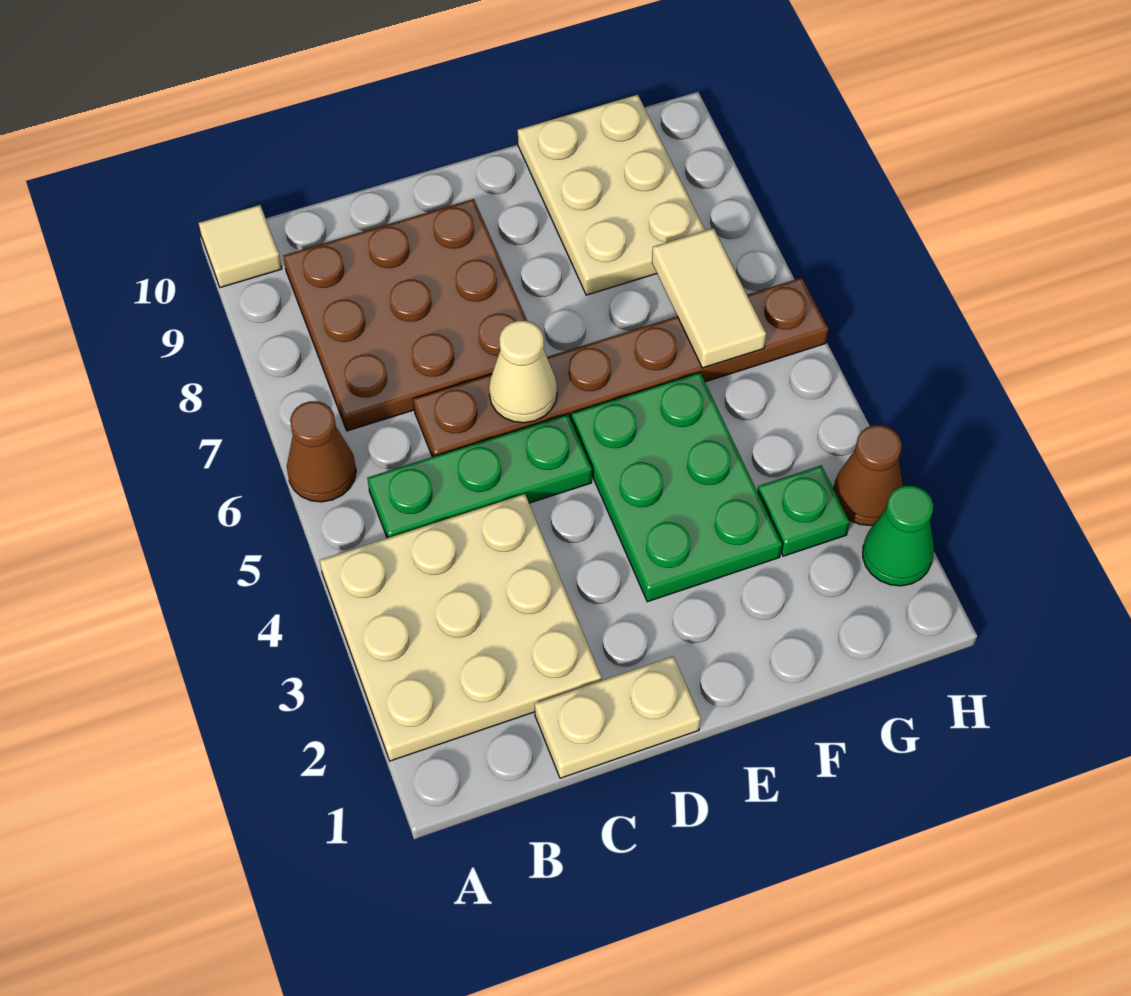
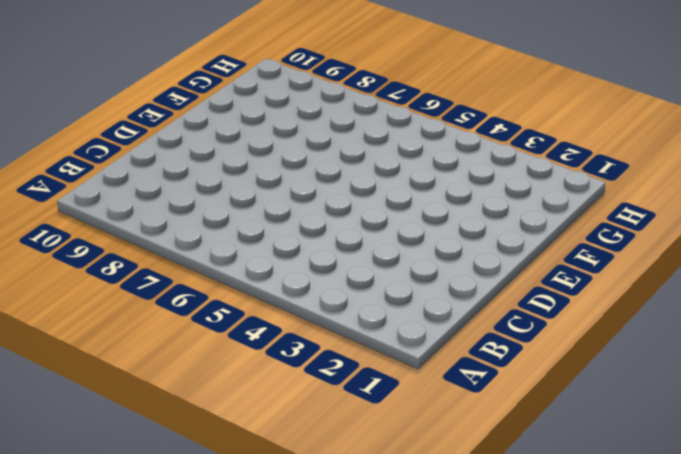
none -> tan 3x3 plate [320,494,602,761]
none -> brown 1x1 cone [287,401,356,502]
none -> tan 1x1 tile [199,205,282,288]

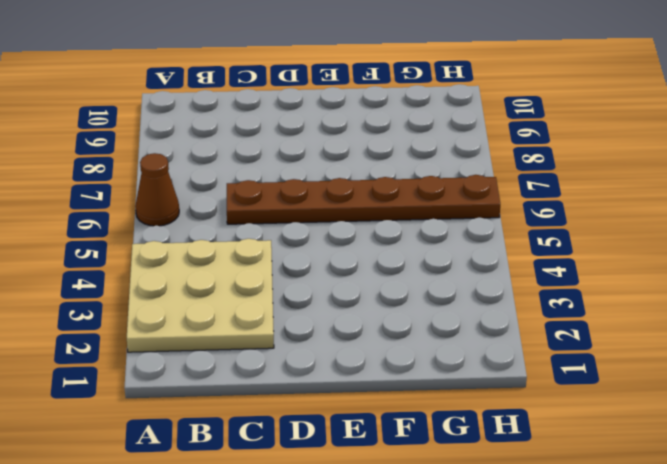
none -> tan 1x1 tile [199,205,282,288]
none -> green 1x3 plate [367,414,592,538]
none -> brown 3x3 plate [283,199,527,431]

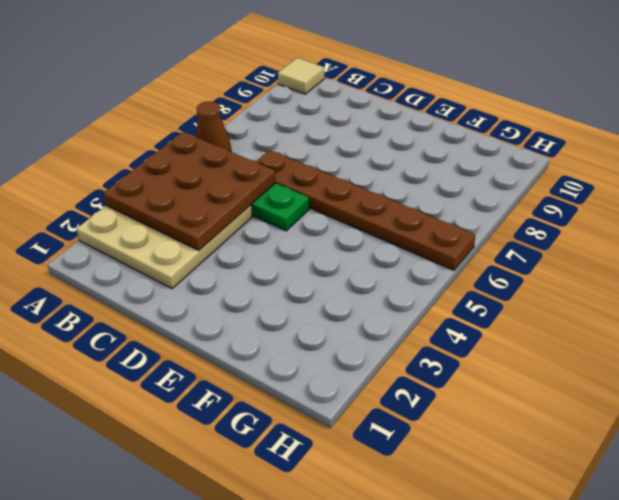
brown 3x3 plate [103,132,276,250] -> brown 3x3 plate moved to [283,199,527,431]
none -> tan 1x2 plate [535,656,701,778]
none -> green 2x3 plate [571,372,782,602]
none -> tan 2x3 plate [518,95,705,295]

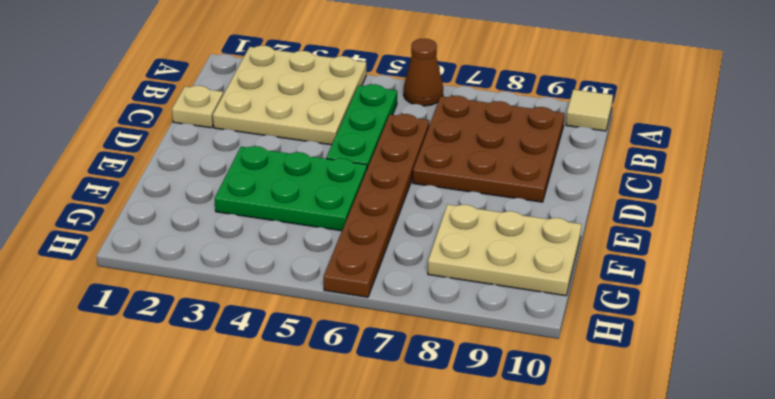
tan 1x1 plate [172,86,223,128] -> tan 1x2 plate [535,656,701,778]
none -> green 1x1 plate [757,465,850,556]
none -> green 1x1 cone [863,486,934,586]
none -> brown 1x1 cone [834,425,903,526]

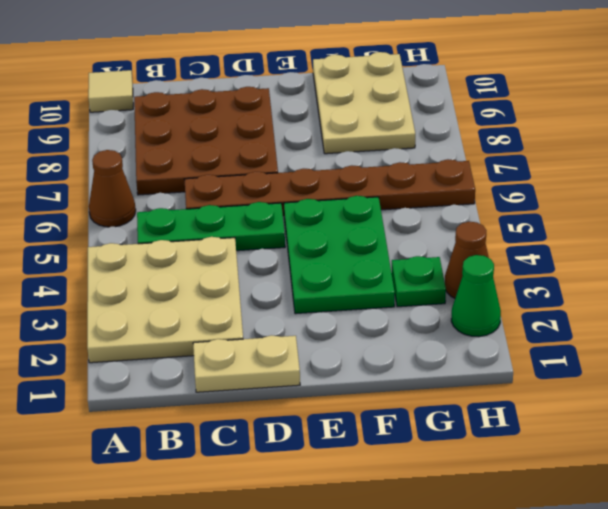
none -> tan 1x1 cone [489,321,557,423]
none -> tan 1x2 tile [652,228,766,368]

